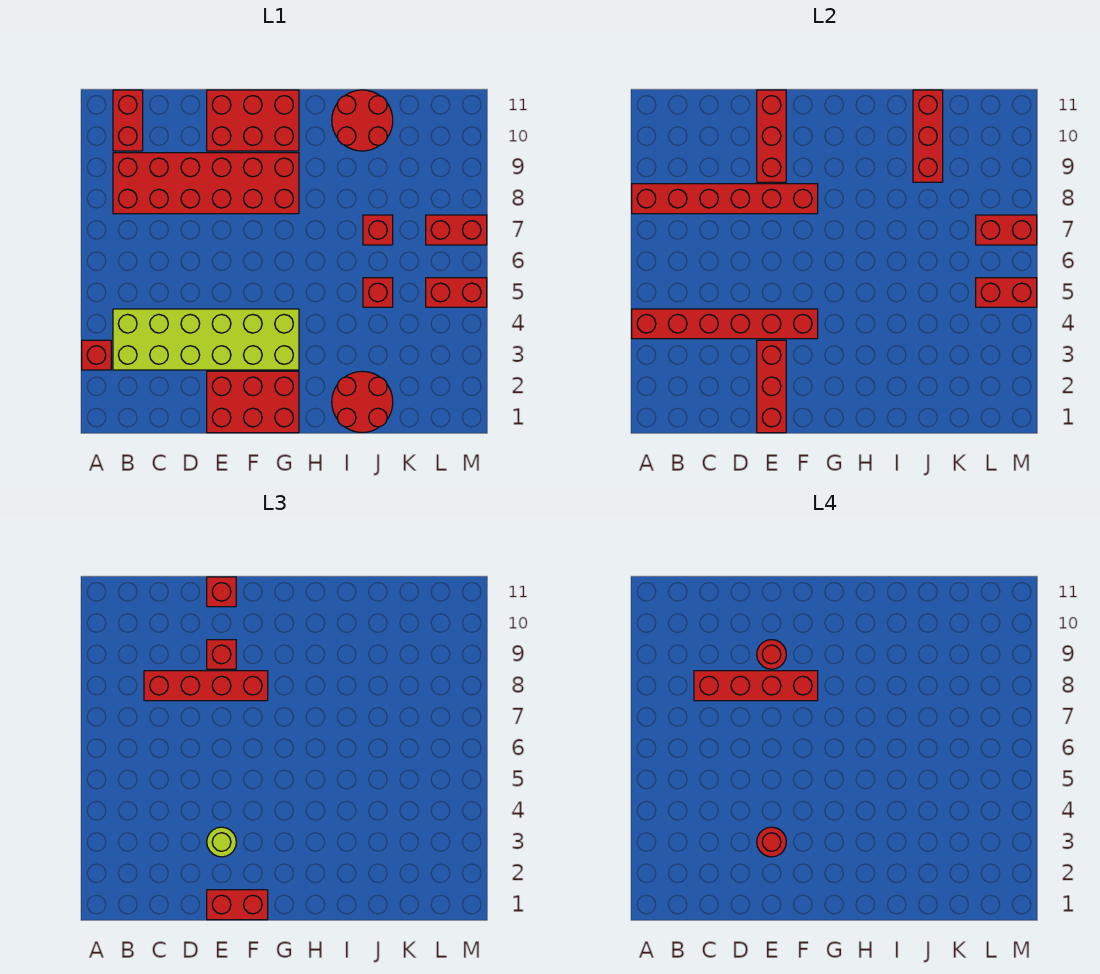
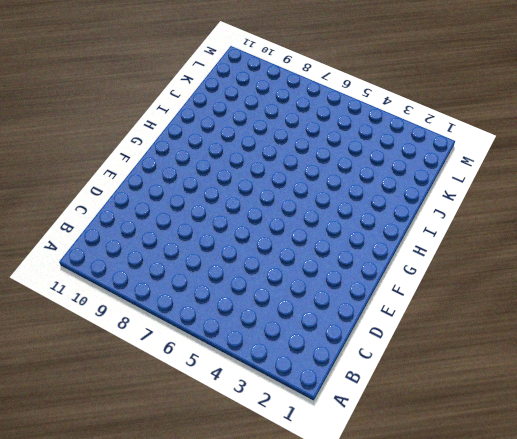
none -> red 1x1 brick [82,340,111,370]
none -> lime 2x6 brick [113,309,299,370]
none -> red 2x6 brick [113,153,299,214]

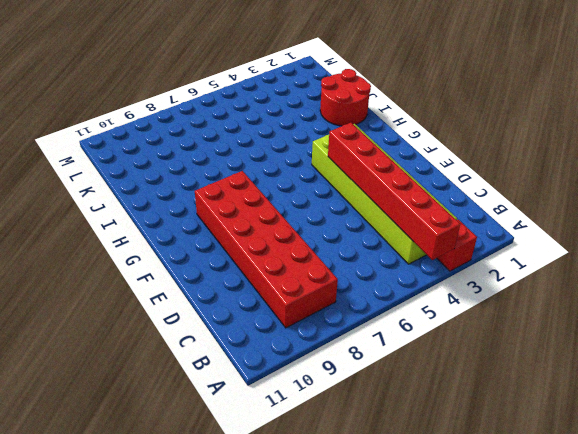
none -> red 1x2 brick [113,90,143,151]
none -> red 2x3 brick [207,371,299,433]
none -> red 2x3 brick [207,90,299,151]

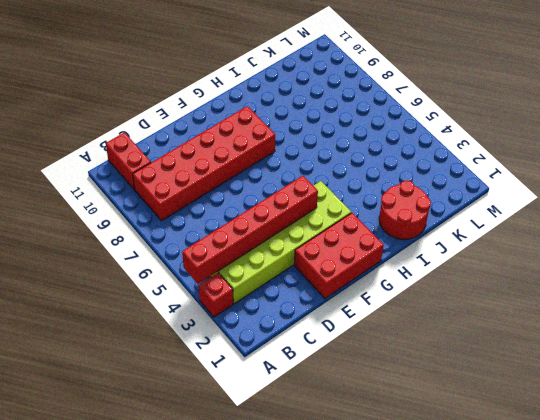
none -> red 2x3 brick [207,90,299,151]
none -> red 2x2 round brick [332,90,393,151]
none -> red 1x1 brick [363,278,393,307]

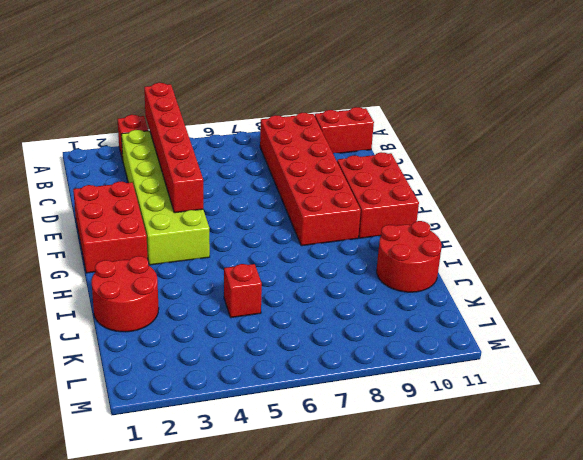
none -> red 1x1 brick [363,215,393,245]
none -> red 1x2 brick [426,278,487,307]
none -> red 1x2 brick [426,215,487,245]

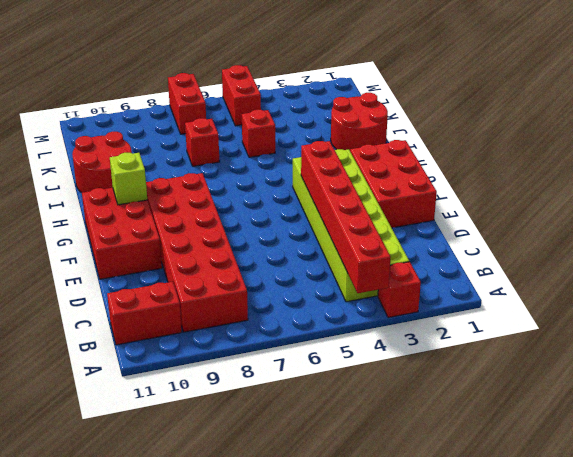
lime 1x1 brick [110,153,147,205] -> none
none -> red 1x6 brick [632,184,818,214]
none -> red 1x3 brick [757,340,786,433]
none -> red 1x3 brick [757,90,786,182]

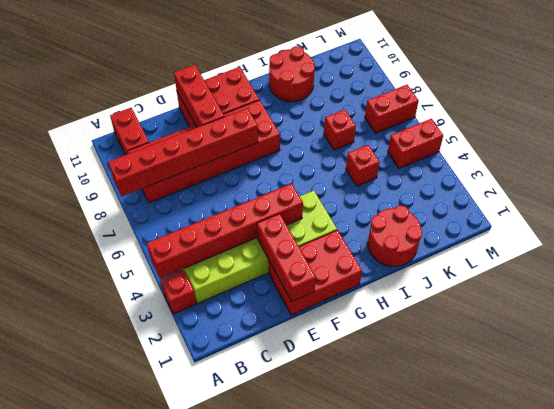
none -> red 1x3 brick [913,90,943,182]
none -> red 1x2 brick [976,278,1037,307]
none -> red 1x2 brick [976,215,1037,245]

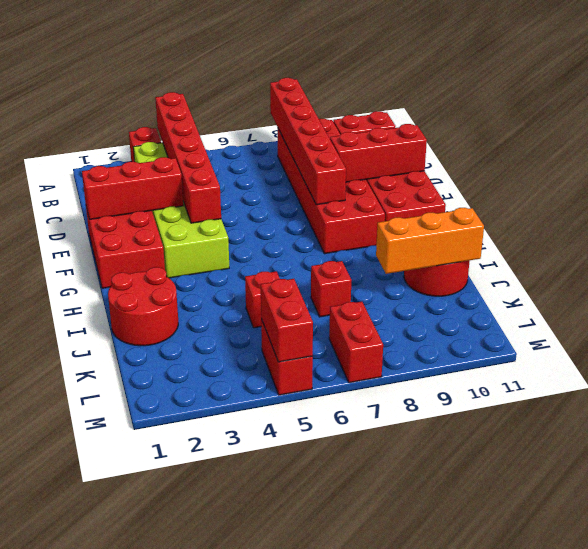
orange 1x3 brick [376,208,484,274] -> red 1x3 brick [913,90,943,182]
none -> red 1x2 brick [976,215,1037,245]
none -> red 1x4 brick [144,671,268,701]
none -> red 1x2 brick [207,890,268,920]

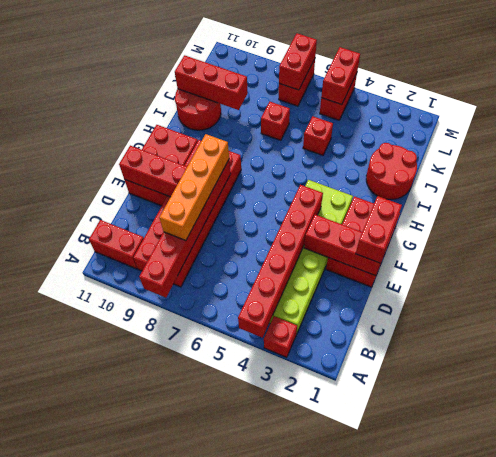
orange 1x4 brick [160,134,229,240] -> red 1x4 brick [144,671,268,701]
none -> lime 1x1 round brick [207,827,236,857]
none -> red 1x1 brick [207,640,236,669]
none -> red 1x1 brick [207,577,236,607]

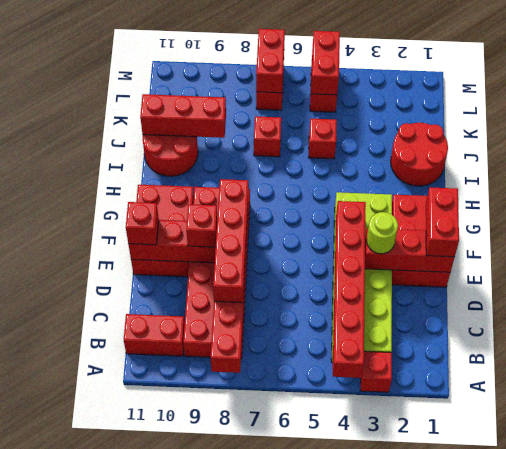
none -> red 1x4 brick [694,671,818,701]
none -> red 1x1 round brick [757,827,786,857]
none -> red 1x1 round brick [757,640,786,669]

